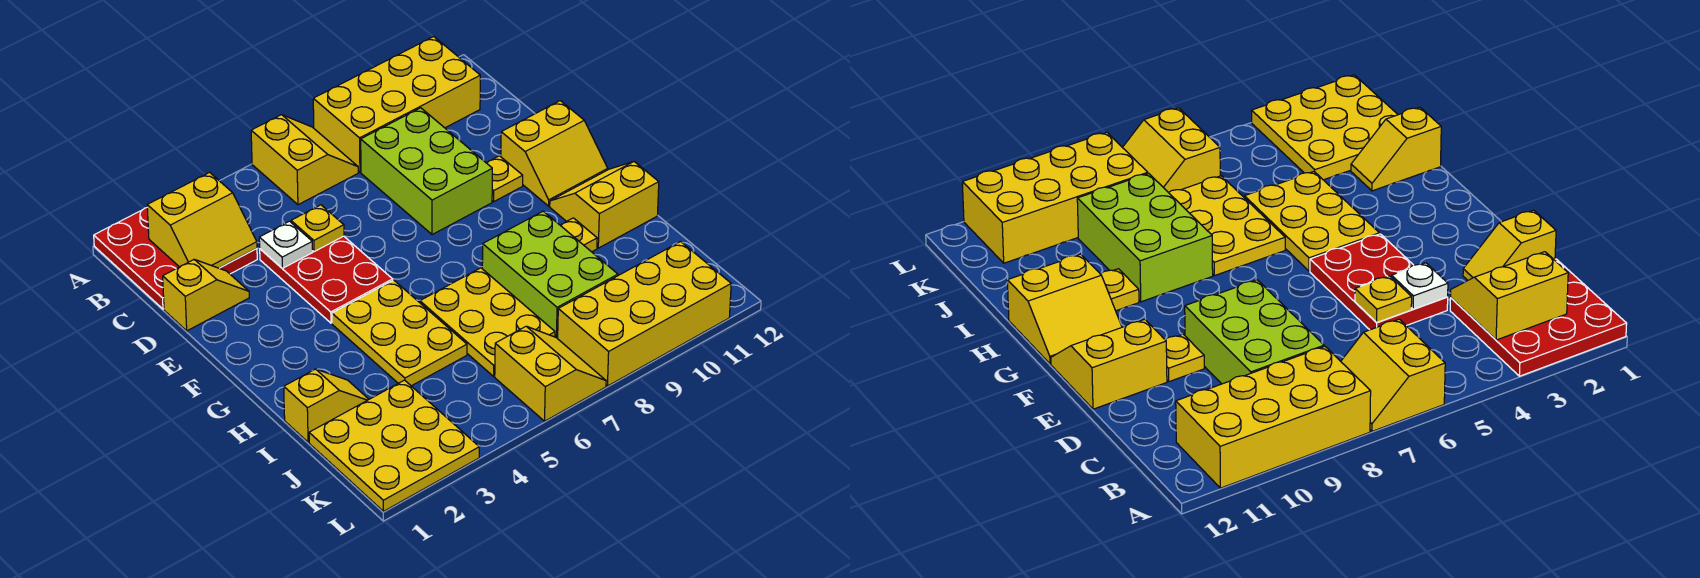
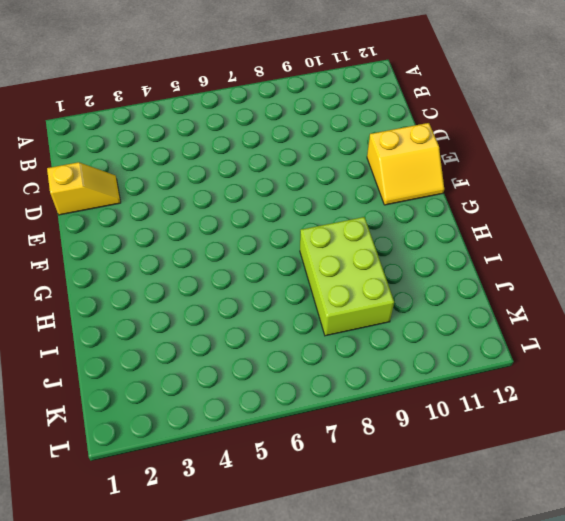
none -> red 3x3 plate [94,208,257,309]
none -> yellow 2x2 slope [251,115,358,205]
none -> yellow 2x4 brick [313,37,480,172]

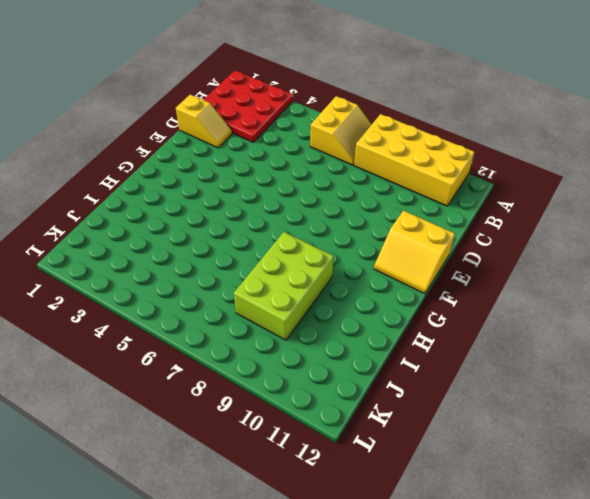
none -> lime 2x3 brick [361,108,492,235]
none -> red 2x3 plate [260,236,393,323]
none -> yellow 1x1 plate [487,156,523,202]

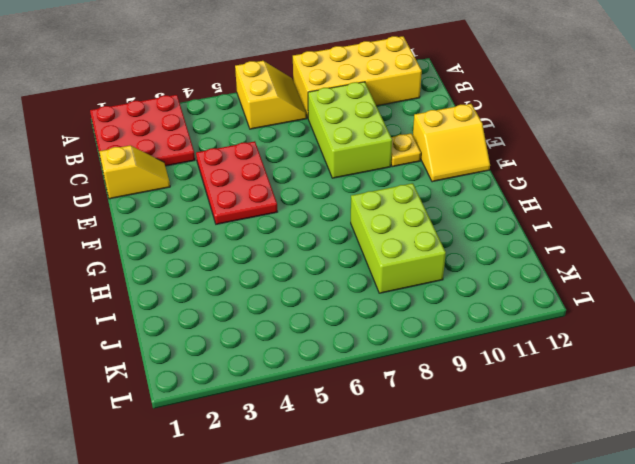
none -> yellow 2x3 plate [332,280,467,386]
none -> yellow 2x2 slope [550,162,659,248]
none -> yellow 2x3 plate [420,268,555,376]

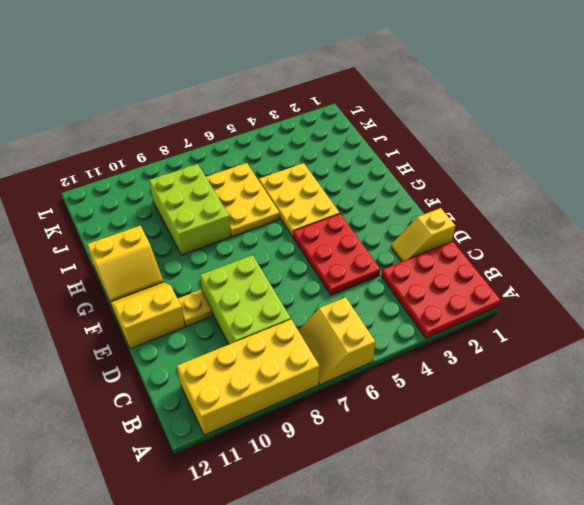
none -> yellow 1x1 plate [560,218,597,252]
none -> yellow 1x2 slope [284,369,369,442]
none -> yellow 3x3 plate [309,380,479,511]

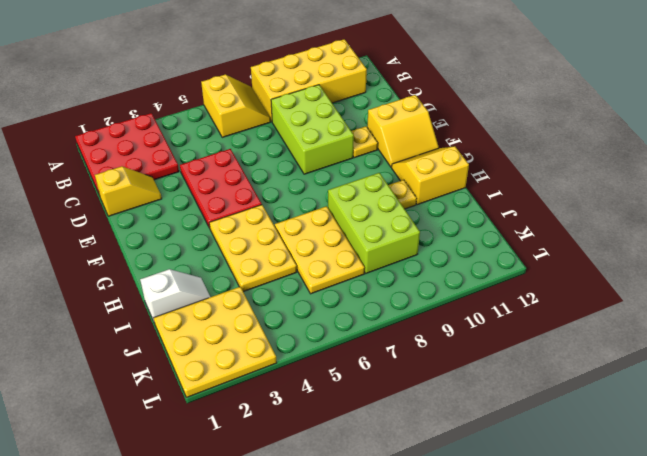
white 1x2 slope [140,269,210,321] -> yellow 1x2 slope [284,369,369,442]
none -> yellow 2x2 slope [495,326,606,421]
none -> yellow 2x4 brick [558,242,731,386]
none -> yellow 2x2 slope [147,172,257,268]

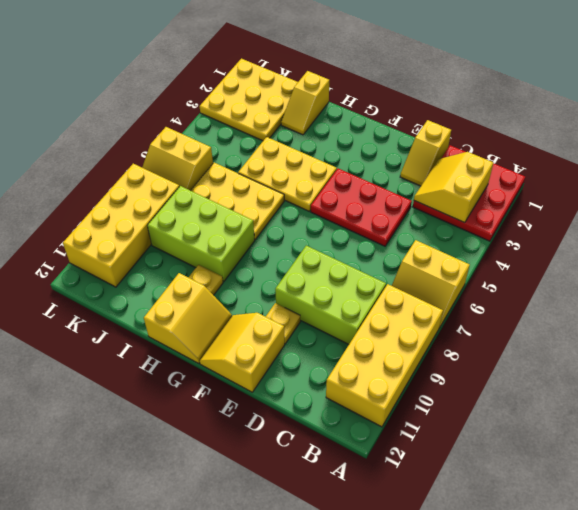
none -> white 1x1 plate [259,221,313,268]
none -> yellow 1x1 plate [291,205,344,252]

